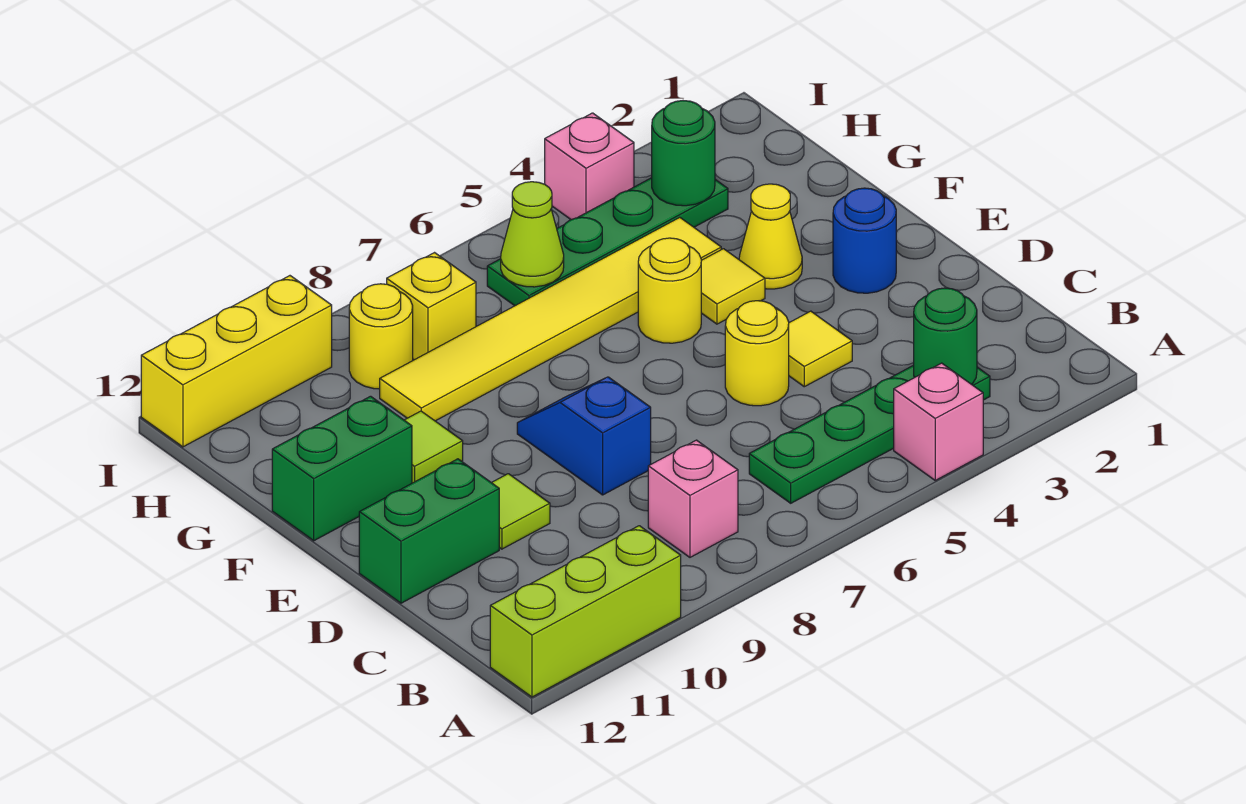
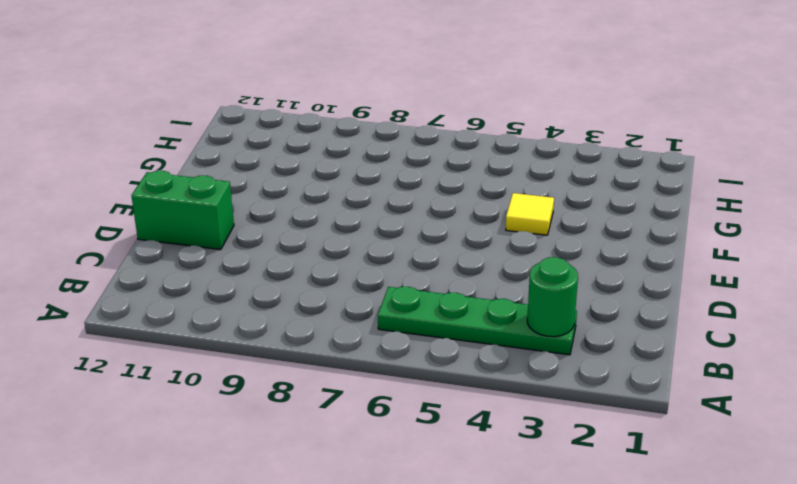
none -> pink 1x1 brick [894,363,983,480]
none -> lime 1x3 brick [490,526,681,697]
none -> pink 1x1 brick [648,440,738,557]

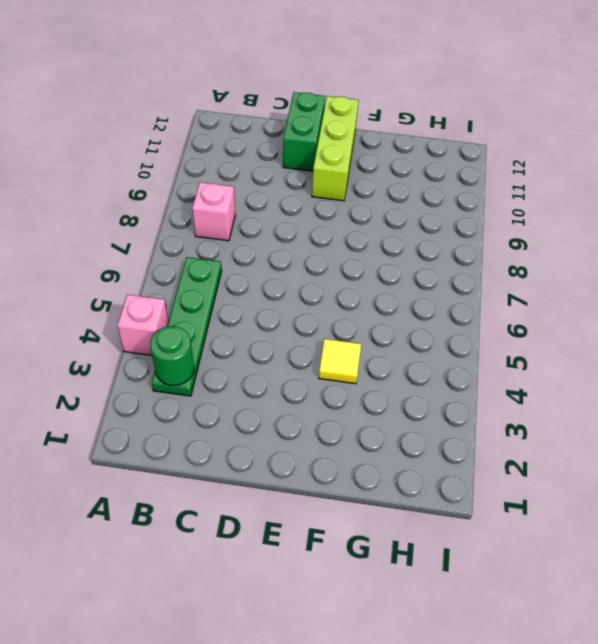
lime 1x3 brick [312,96,359,201] -> lime 1x3 brick moved to [490,526,681,697]
none -> yellow 1x1 tile [789,311,852,387]
none -> yellow 1x1 round brick [725,301,789,406]
none -> blue 1x2 slope [517,377,651,495]

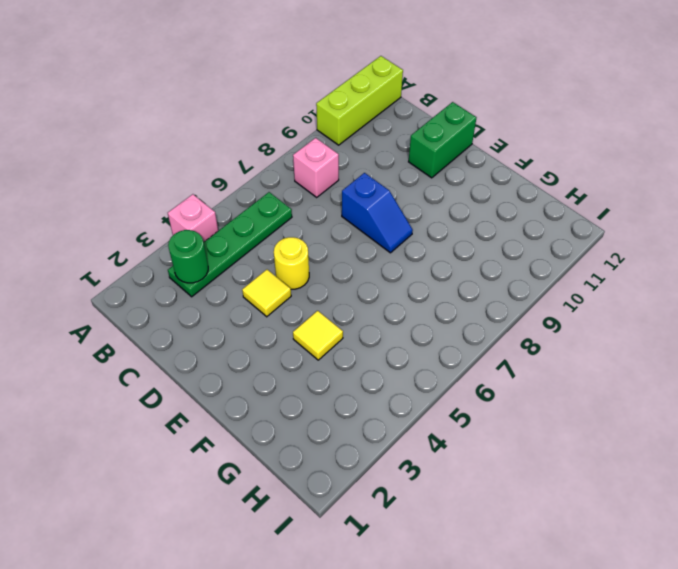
none -> lime 1x1 tile [492,474,550,549]
none -> blue 1x1 round brick [833,188,896,293]
none -> yellow 1x1 cone [739,184,802,289]

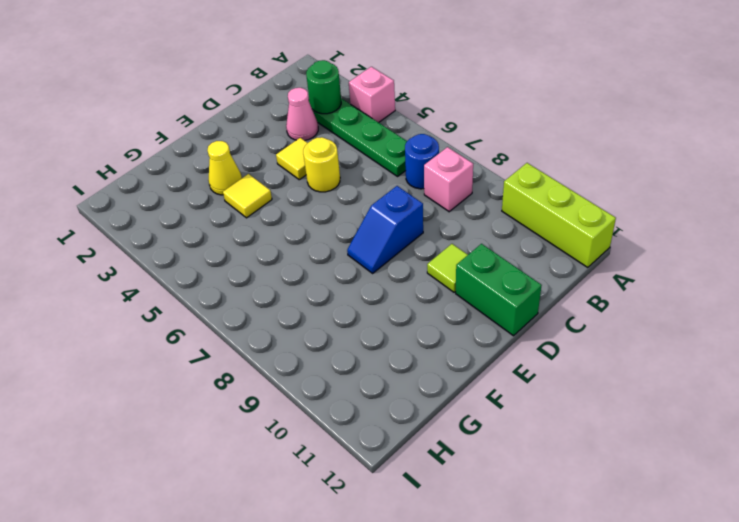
blue 1x1 round brick [405,134,439,189] -> blue 1x1 round brick moved to [833,188,896,293]
pink 1x1 cone [286,88,318,141] -> none
none -> yellow 1x1 round brick [638,238,701,343]
none -> lime 1x1 tile [405,411,463,483]
none -> green 1x2 brick [272,396,412,541]

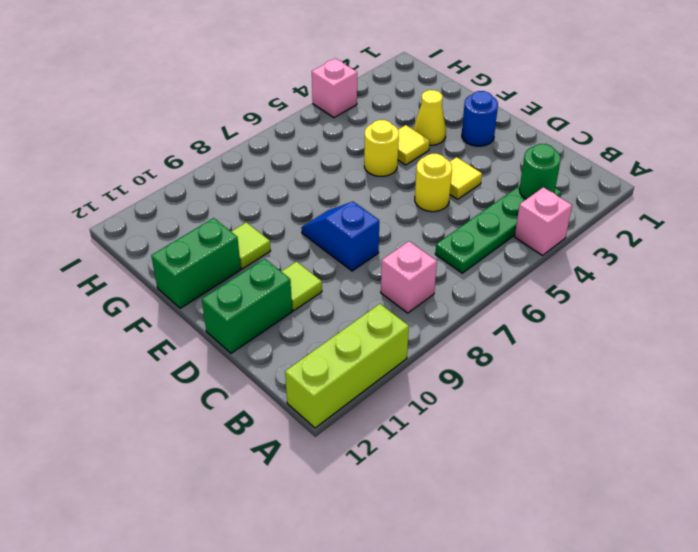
none -> yellow 1x6 tile [380,217,721,421]
none -> green 1x4 plate [487,178,728,306]
none -> yellow 1x1 brick [387,253,476,360]

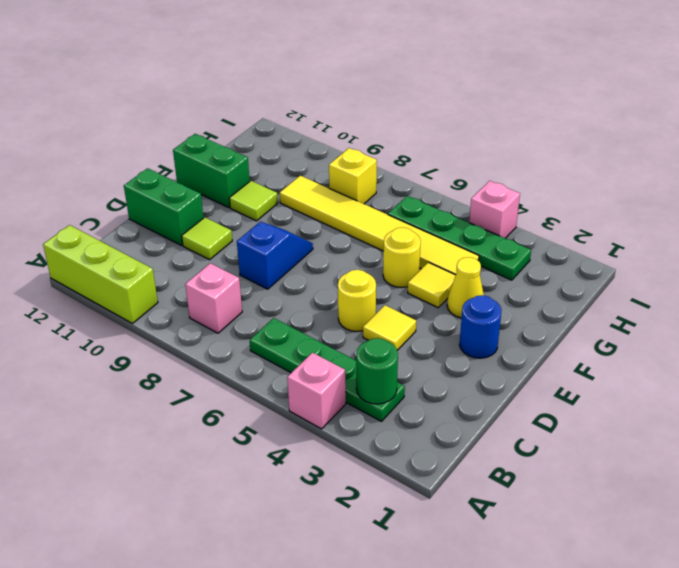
none -> yellow 1x1 round brick [349,284,413,389]
none -> yellow 1x3 brick [141,276,332,447]
none -> green 1x1 round brick [652,101,715,206]

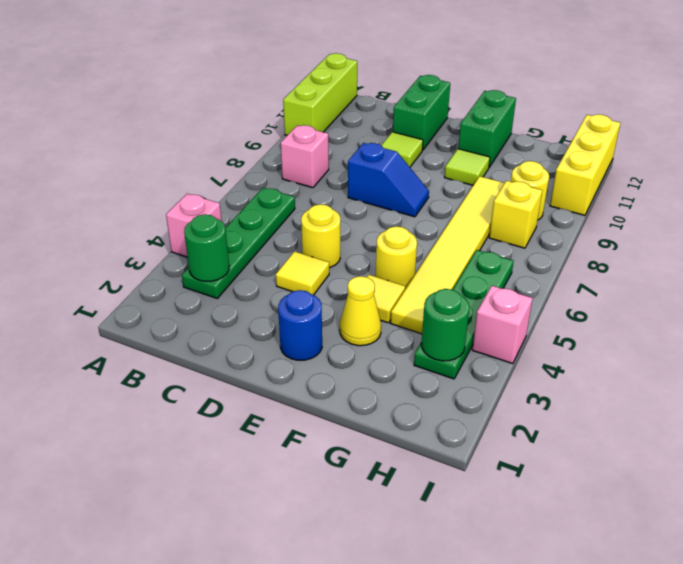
none -> lime 1x1 cone [501,182,564,287]

